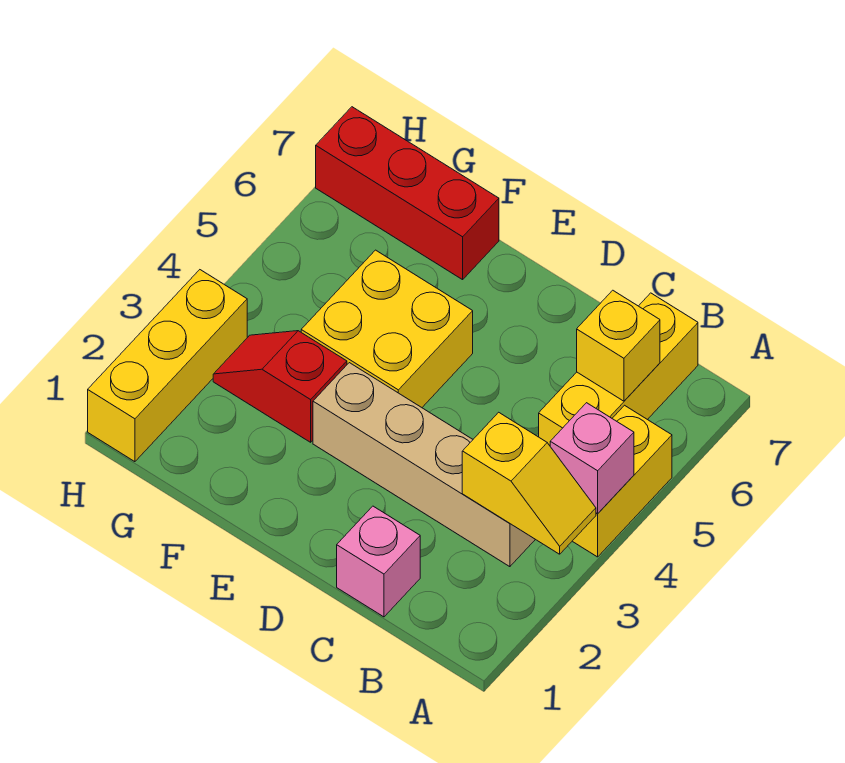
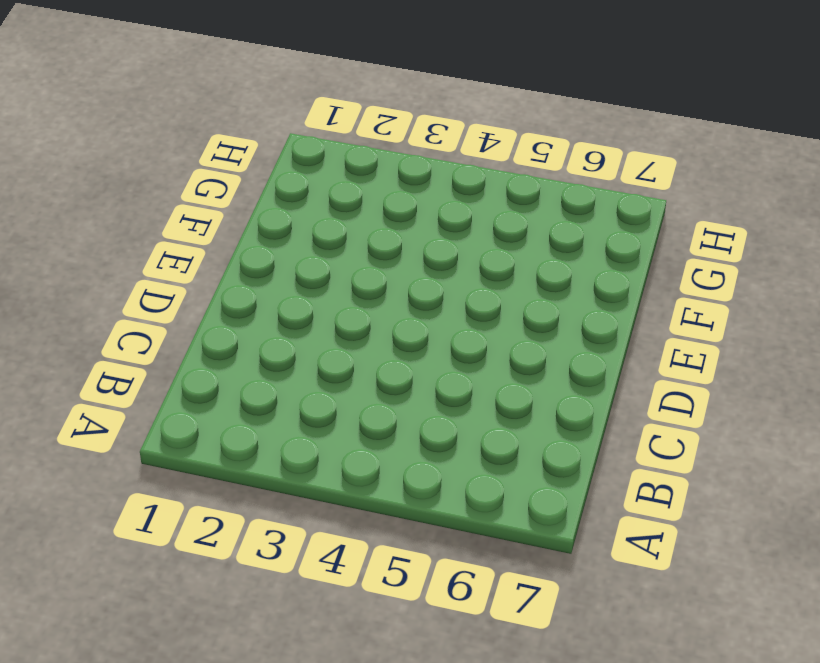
none -> yellow 1x2 brick [573,405,672,557]
none -> tan 1x4 brick [313,363,535,567]

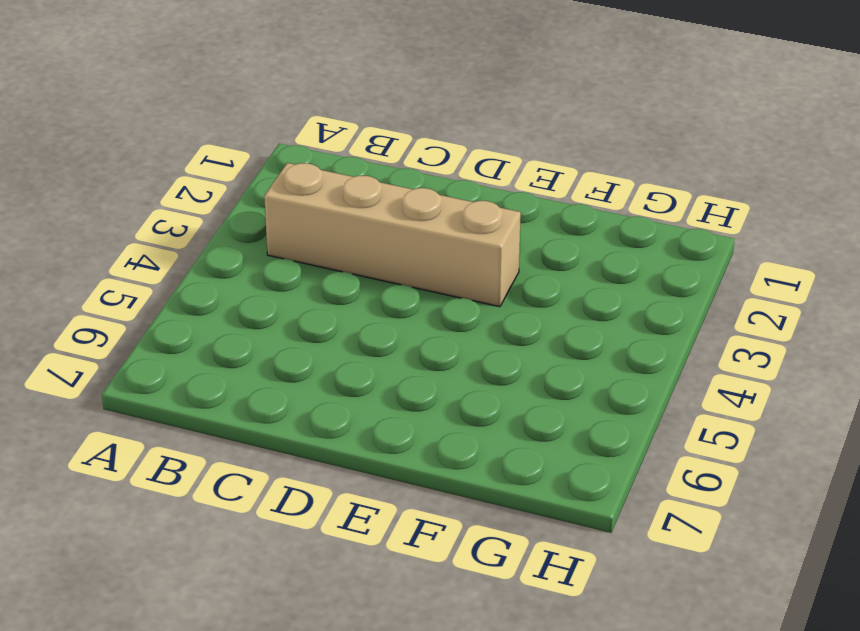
none -> yellow 1x2 brick [573,405,672,557]
none -> yellow 1x3 brick [539,293,698,446]

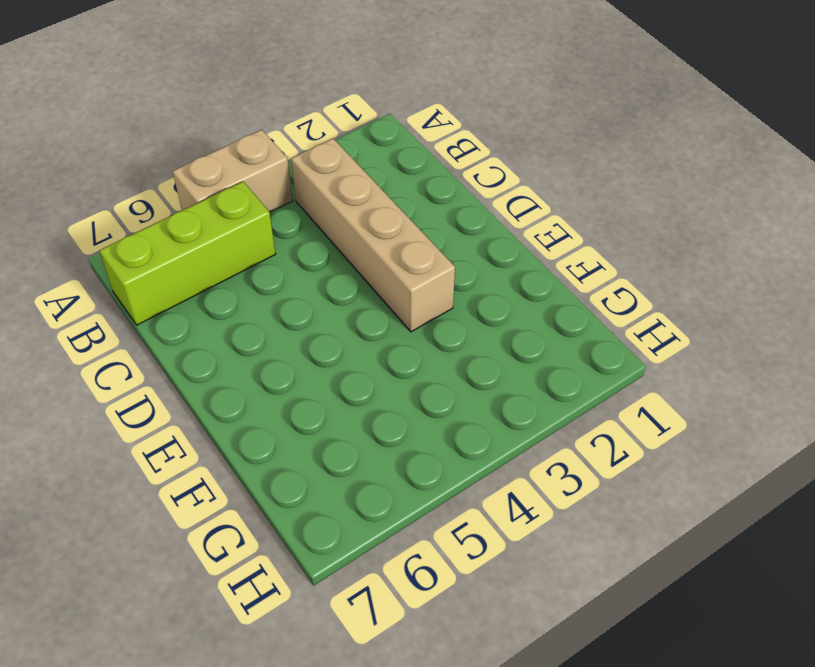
tan 1x2 brick [173,130,293,212] -> yellow 1x2 brick [573,405,672,557]
lime 1x3 brick [99,182,275,325] -> yellow 1x3 brick [539,293,698,446]
none -> pink 1x1 brick [337,506,420,617]
none -> yellow 2x2 brick [301,250,473,407]

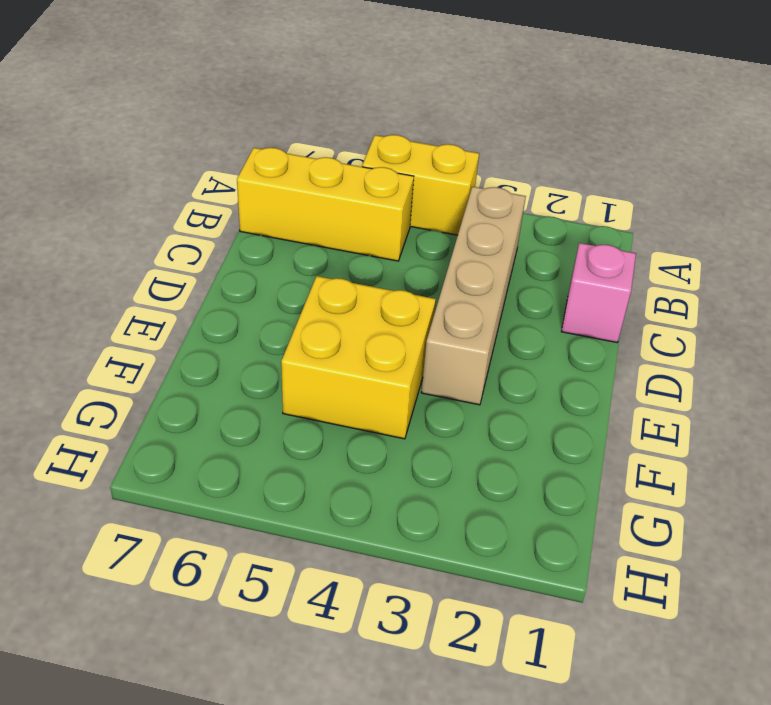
none -> red 1x2 slope [213,331,347,442]
none -> red 1x3 brick [316,107,499,280]

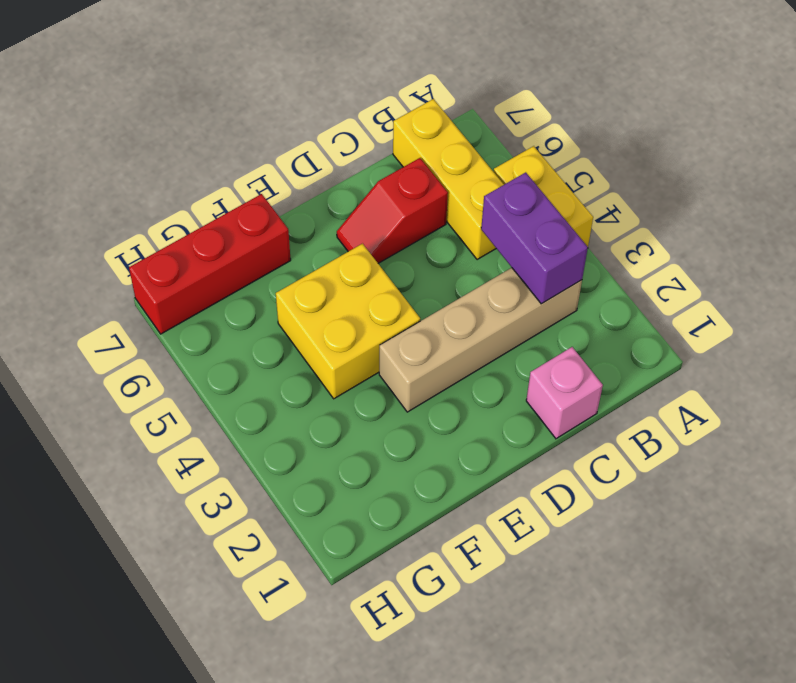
purple 1x2 brick [481,172,588,304] -> yellow 1x2 slope [462,412,596,554]
red 1x2 slope [337,158,448,263] -> red 1x2 slope moved to [213,331,347,442]
none -> yellow 1x3 brick [88,270,247,462]
none -> pink 1x1 brick [550,403,634,513]

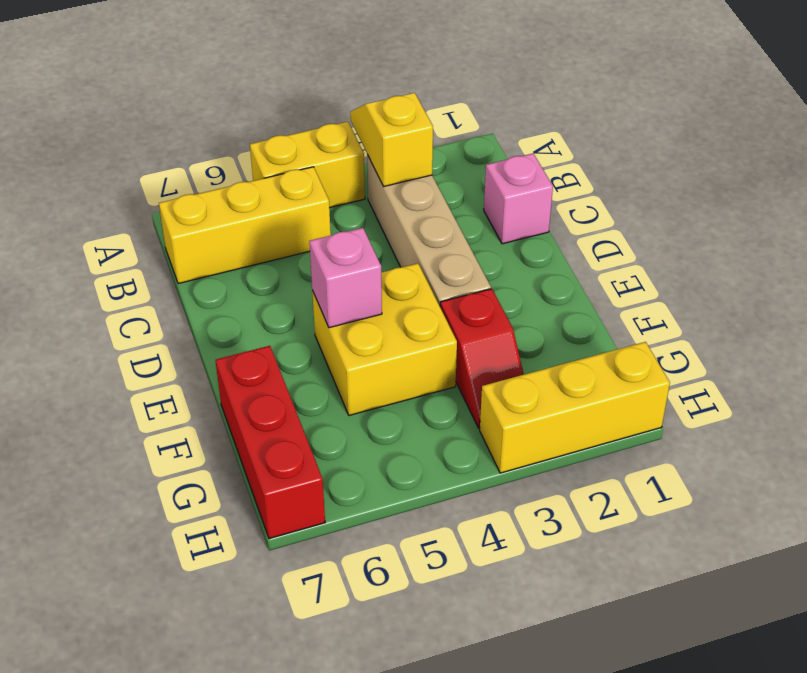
pink 1x1 brick [309,228,382,328] -> pink 1x1 brick moved to [550,403,634,513]
none -> yellow 1x1 brick [577,290,660,401]

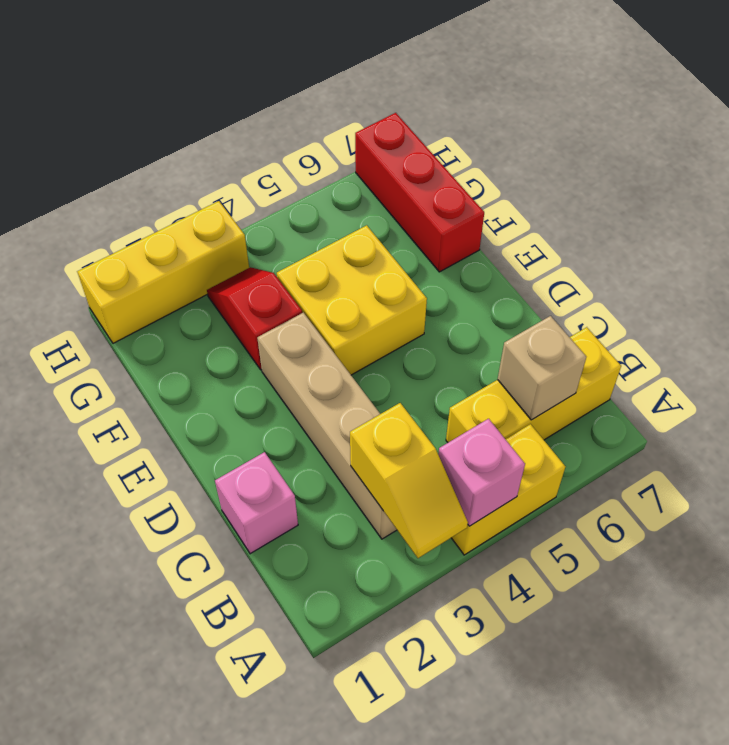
tan 1x1 brick [498,316,586,420] -> yellow 1x1 brick [577,290,660,401]

